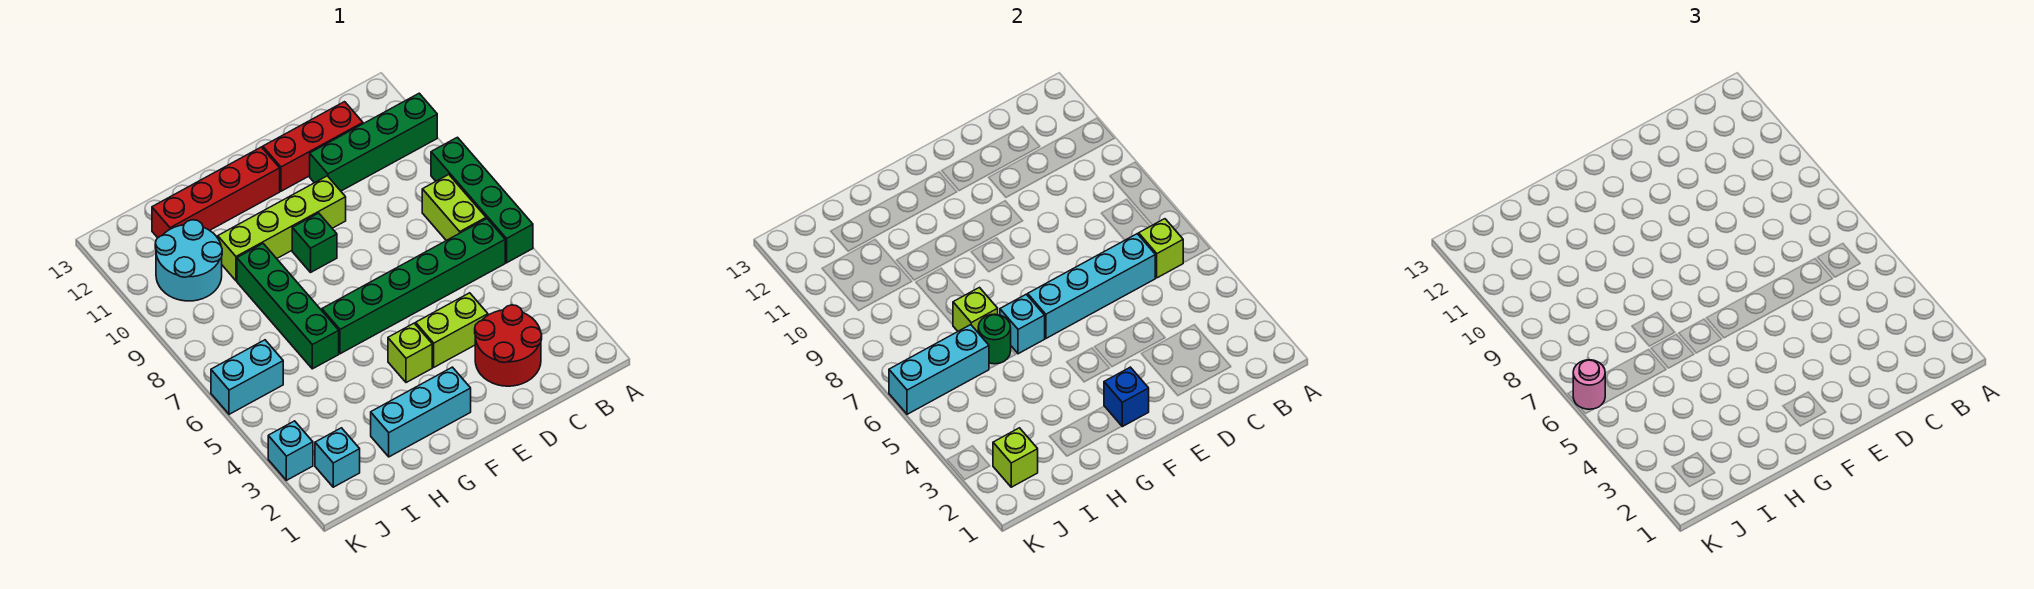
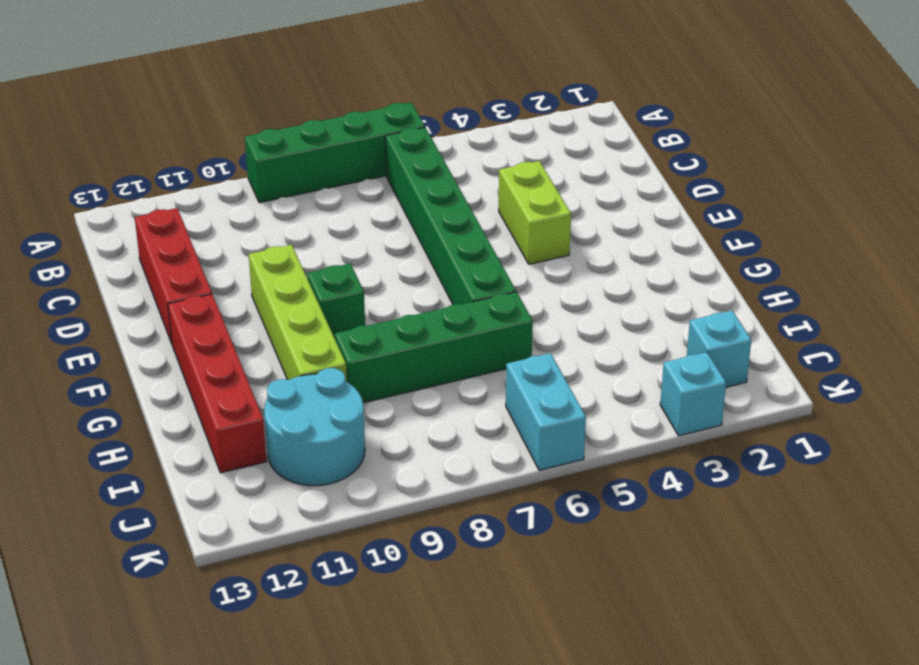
none -> green 1x4 brick [310,93,437,191]
none -> lime 1x2 brick [422,175,486,241]
none -> red 2x2 round brick [475,305,542,386]

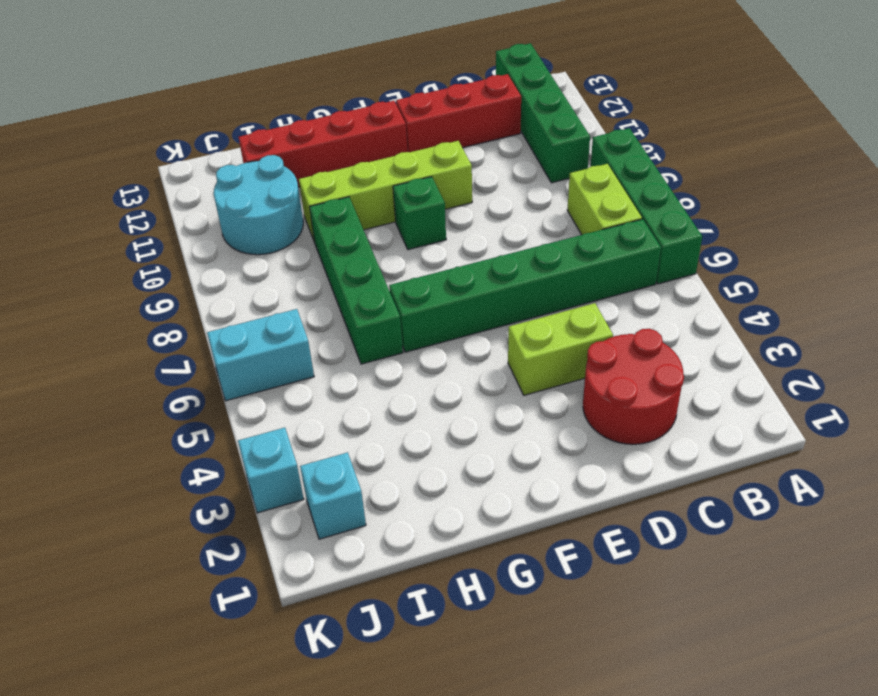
green 1x4 brick [496,43,590,183] -> green 1x4 brick turned to [310,93,437,191]
none -> cyan 1x3 brick [371,367,471,457]
none -> lime 1x1 brick [388,323,432,383]
none -> lime 1x1 brick [1139,219,1183,278]

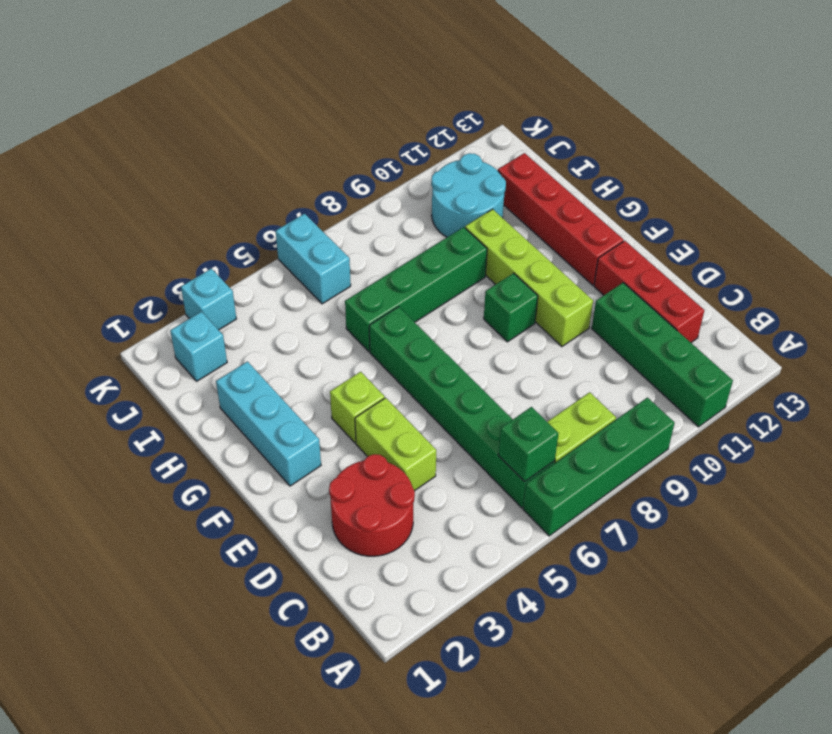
green 1x1 brick [498,407,559,482] -> lime 1x1 brick [1139,219,1183,278]
none -> cyan 1x4 brick [1028,234,1155,338]
none -> blue 1x1 brick [1104,367,1149,427]
none -> cyan 1x1 brick [1000,294,1045,354]

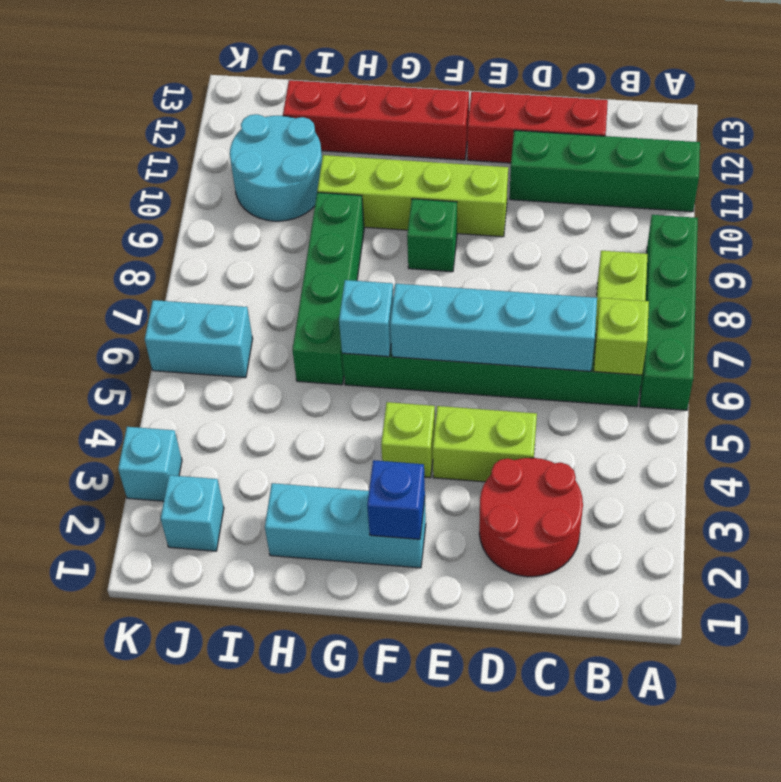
none -> green 1x1 round brick [978,314,1011,364]
none -> lime 1x1 brick [953,288,998,332]
none -> cyan 1x3 brick [889,325,989,414]

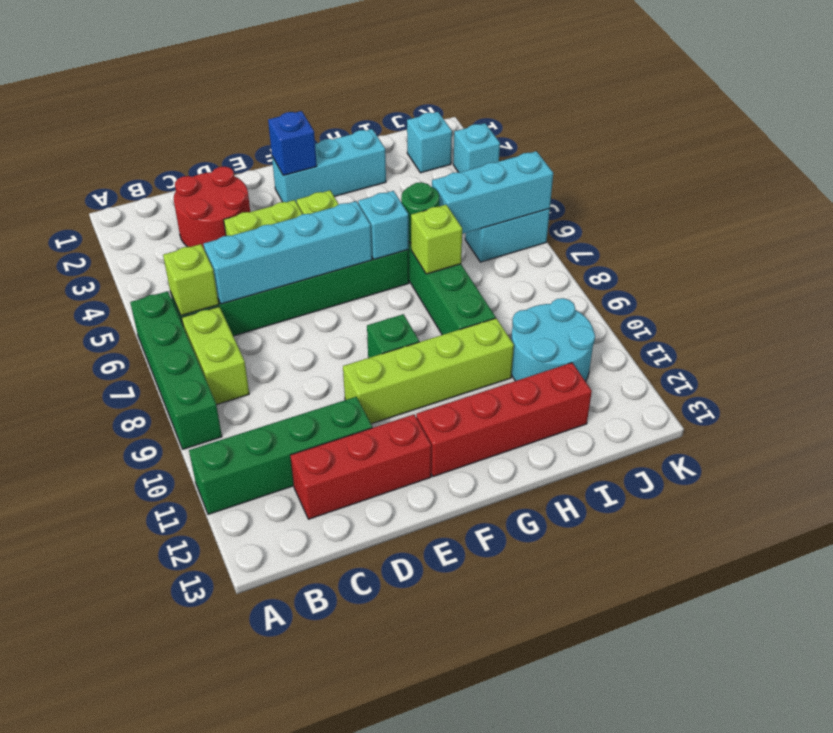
none -> lime 1x1 brick [993,428,1038,487]
none -> pink 1x1 round brick [1573,360,1605,409]

